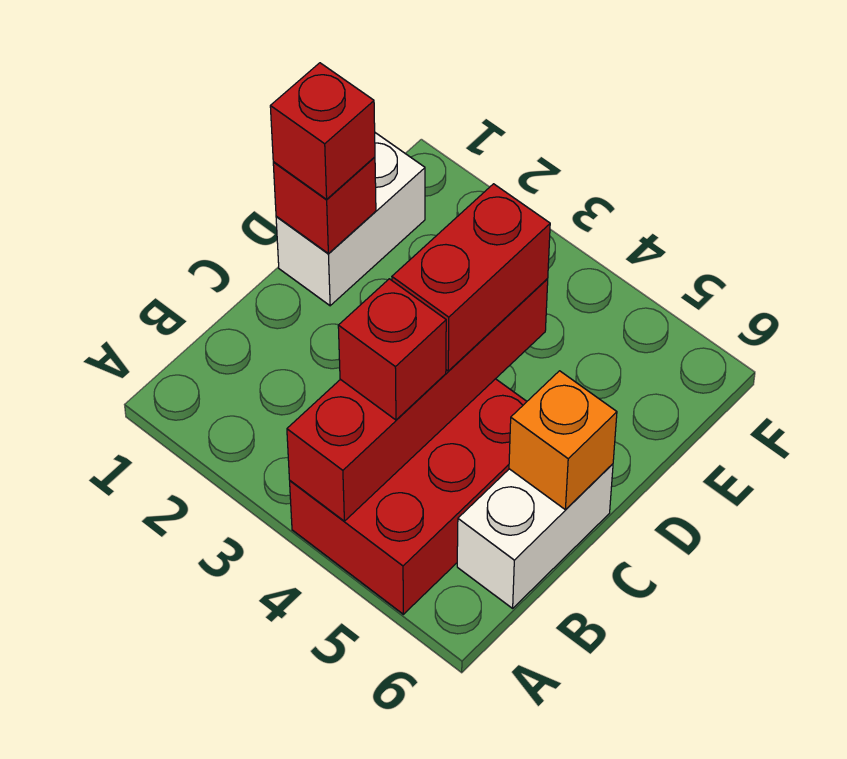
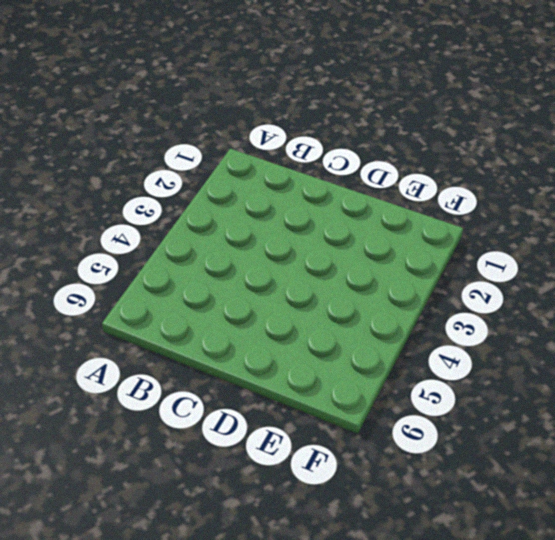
none -> red 2x3 brick [290,379,527,614]
none -> white 1x2 brick [457,464,613,608]

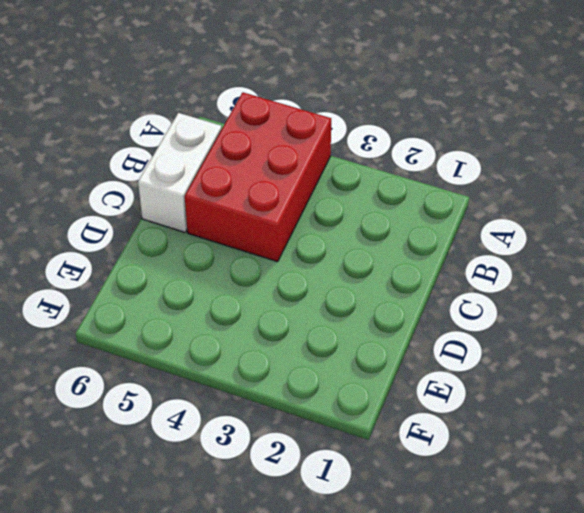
none -> white 1x2 brick [276,133,425,306]
none -> red 1x4 brick [287,279,548,521]

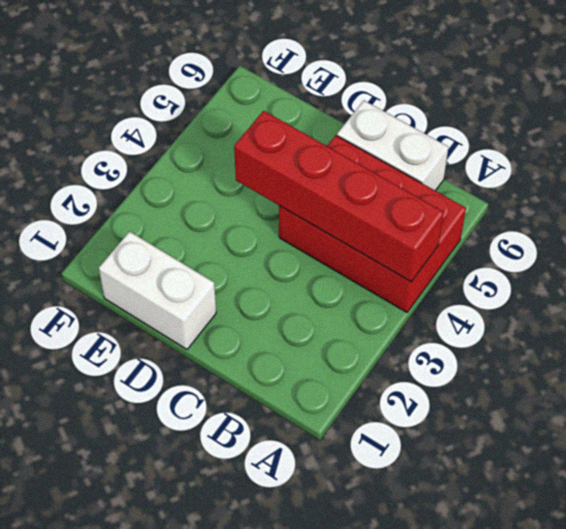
none -> orange 1x1 brick [509,371,617,510]
none -> red 1x1 brick [273,157,376,253]

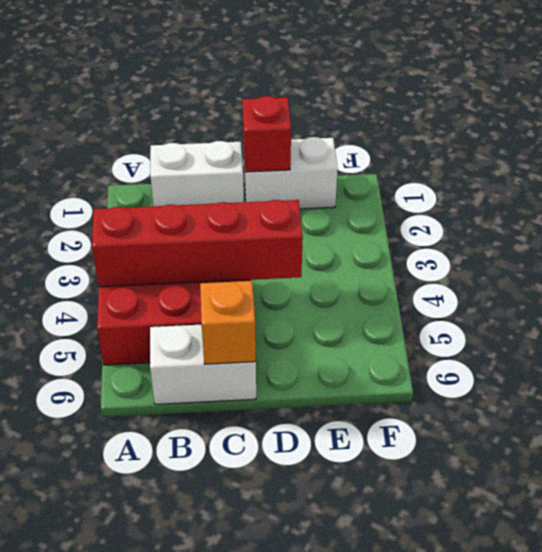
white 1x2 brick [150,141,244,206] -> none
none -> red 1x1 brick [338,279,446,420]
none -> red 1x2 brick [392,184,550,371]

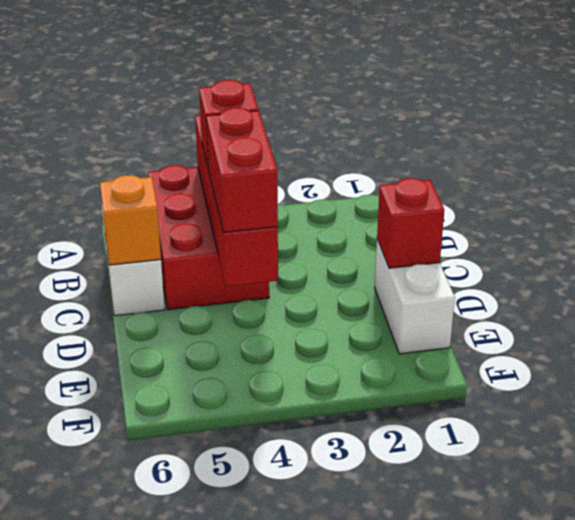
none -> red 1x1 brick [270,63,375,199]

